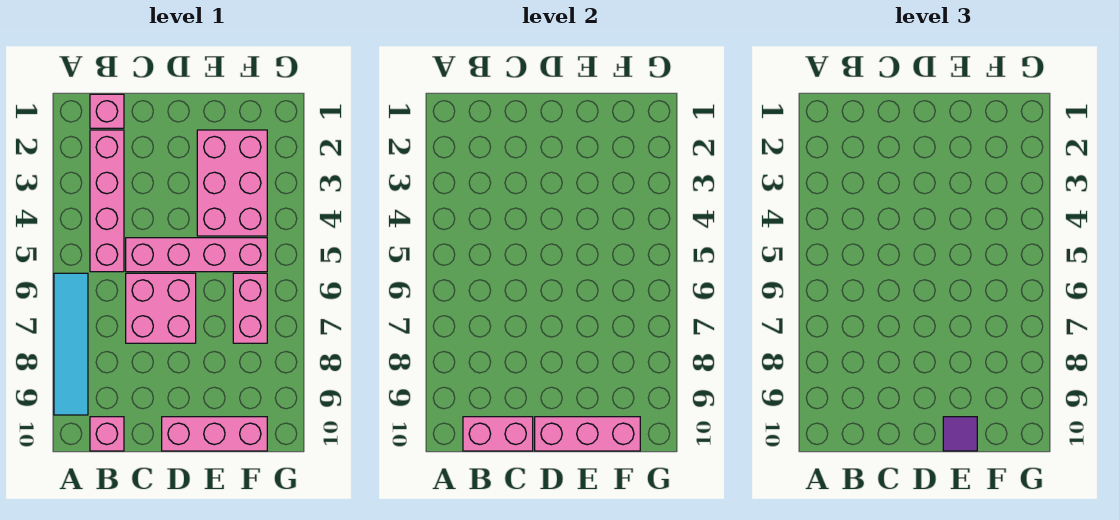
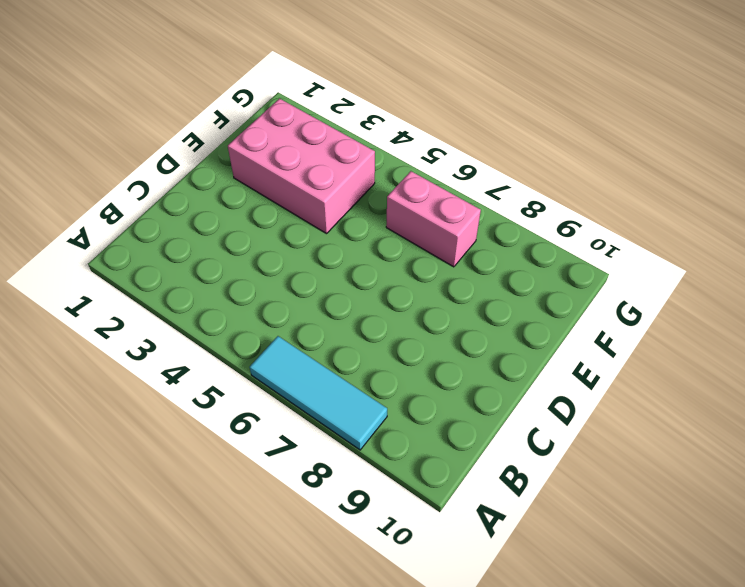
cyan 1x3 tile [250,336,387,450] -> cyan 1x4 tile [54,273,88,415]
none -> pink 1x1 brick [90,94,124,128]
none -> pink 1x4 brick [90,130,124,272]
none -> pink 1x1 brick [90,417,124,451]

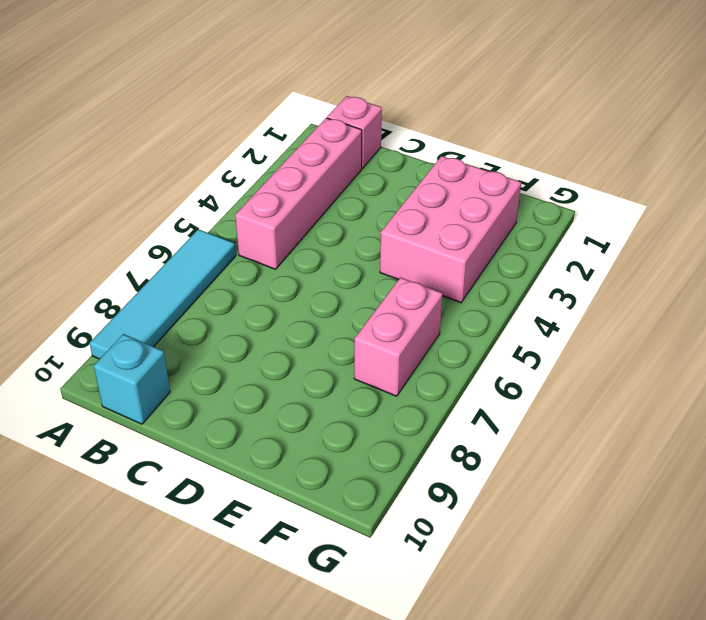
cyan 1x1 brick [94,334,170,424] -> pink 1x1 brick [90,417,124,451]
none -> pink 1x4 brick [126,238,267,272]
none -> pink 2x2 brick [126,273,196,343]
none -> pink 1x3 brick [162,417,267,451]

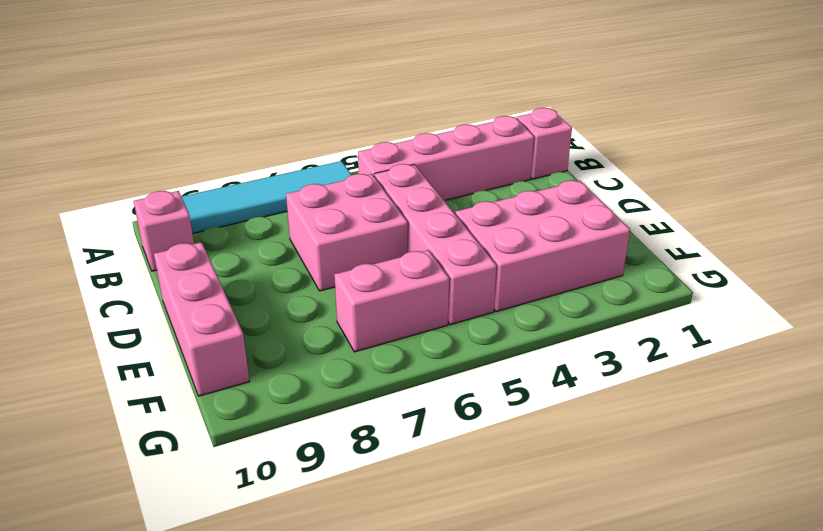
none -> pink 1x2 brick [463,417,533,451]
none -> pink 1x3 brick [535,417,640,451]
none -> purple 1x1 tile [943,417,977,451]

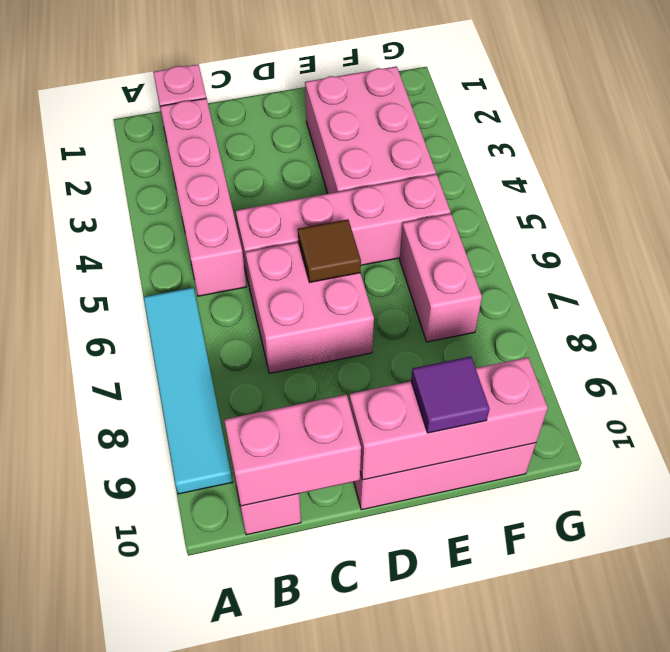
brown 1x1 tile [298,220,361,282] -> none

